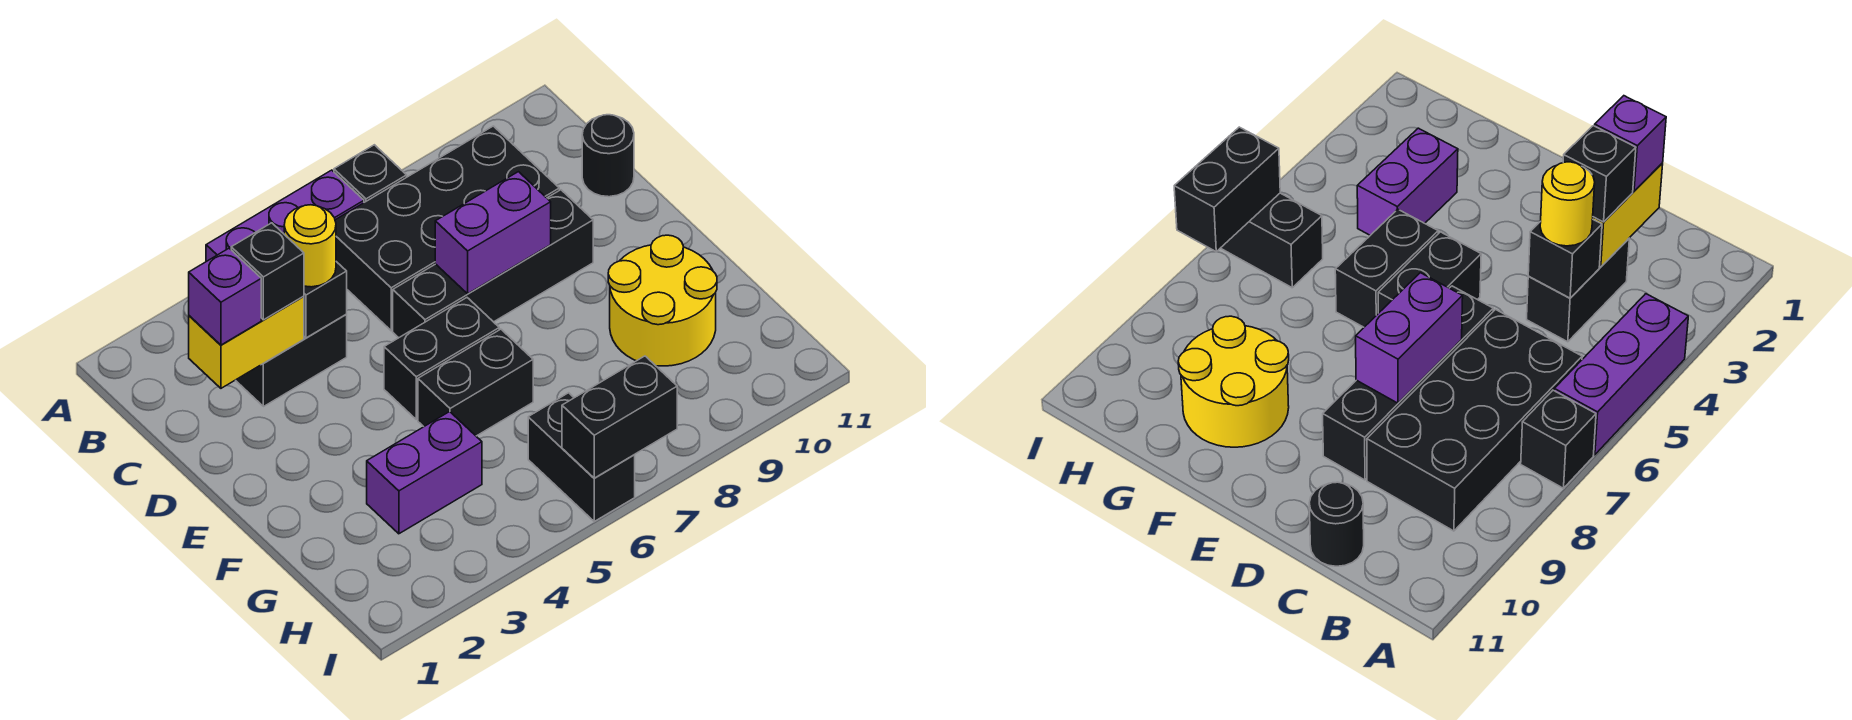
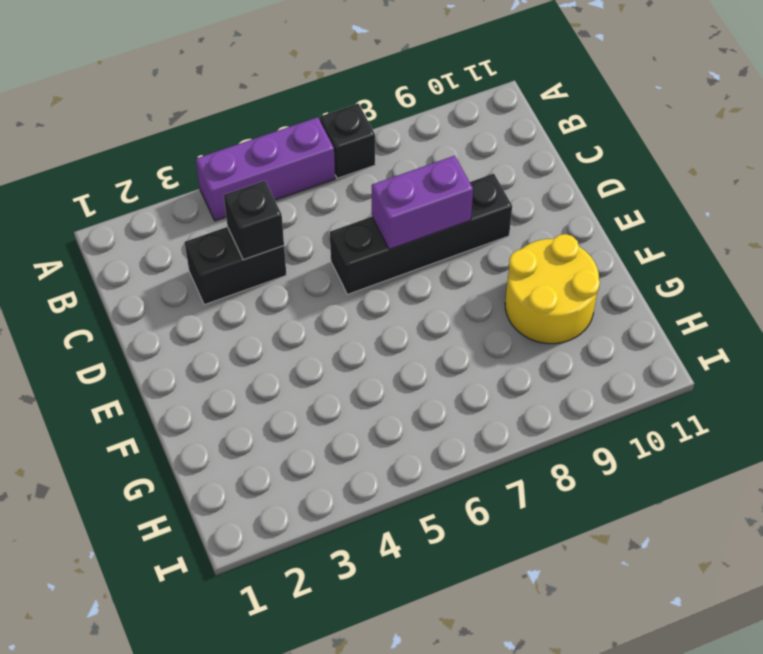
none -> black 2x4 brick [335,126,559,331]
none -> black 1x1 round brick [582,115,634,197]
none -> black 1x2 brick [384,298,499,419]

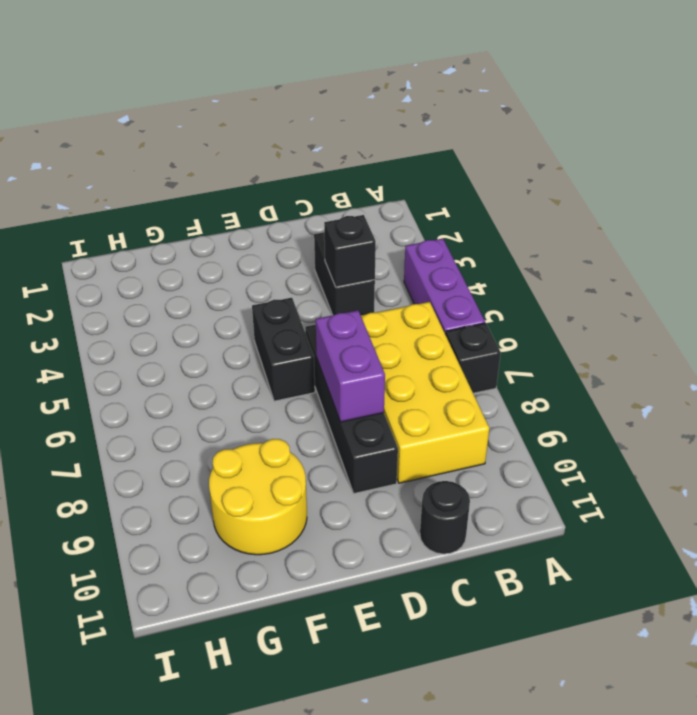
yellow 2x4 brick [361,302,489,483] -> black 2x4 brick [335,126,559,331]
none -> black 1x2 brick [418,329,533,436]
none -> purple 1x2 brick [367,412,482,534]
none -> black 1x2 brick [528,393,635,521]

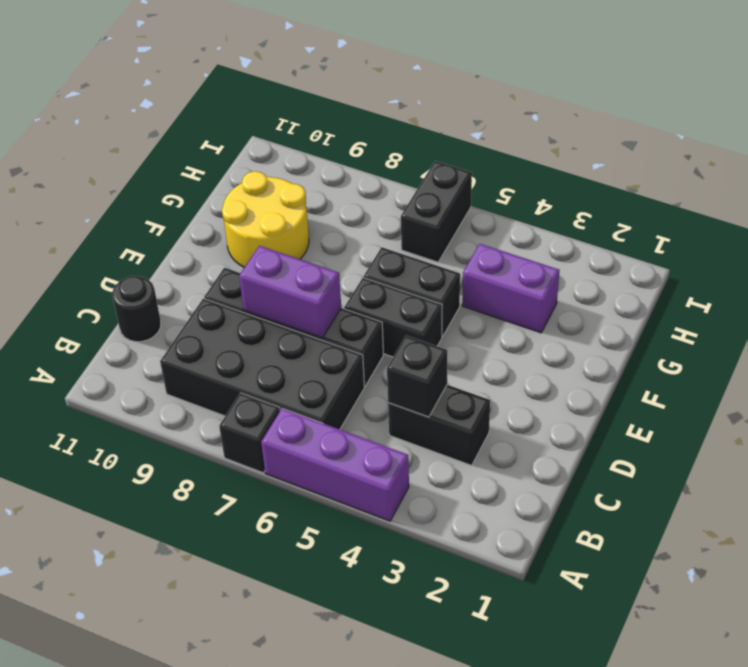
none -> yellow 1x2 brick [189,296,304,388]
none -> black 1x2 brick [562,356,677,478]
none -> purple 1x1 brick [189,248,261,345]

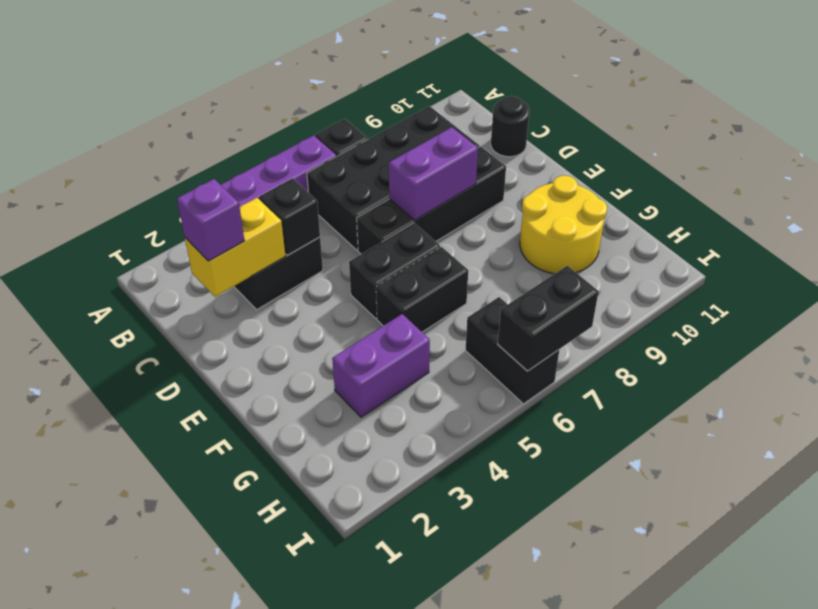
none -> black 1x1 brick [231,223,304,320]
none -> yellow 1x1 round brick [284,205,336,287]

